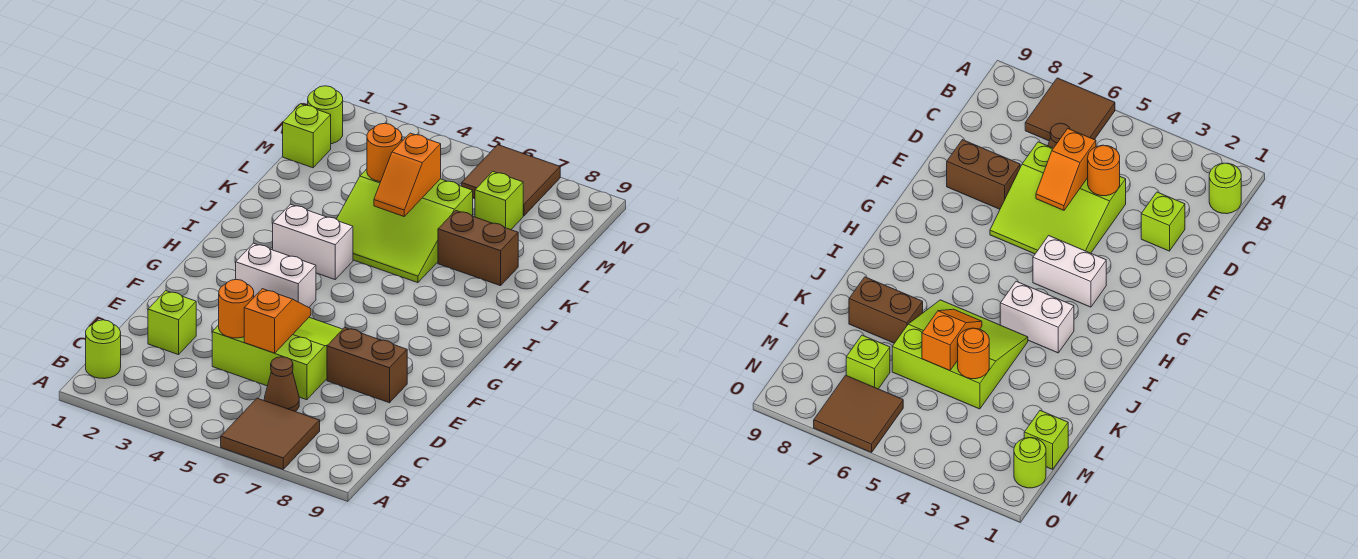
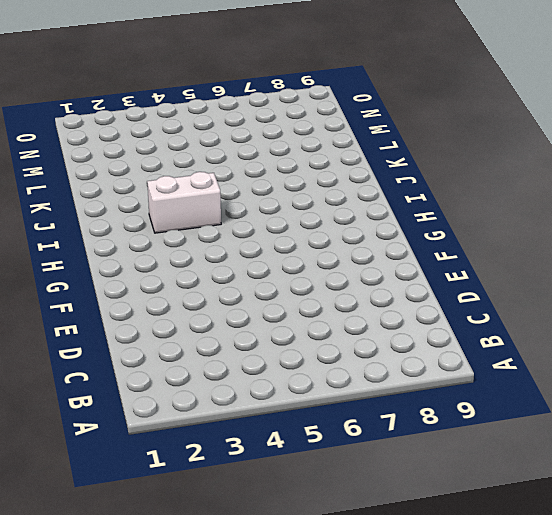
none -> brown 2x2 tile [221,398,320,469]
none -> lime 1x1 round brick [86,320,121,379]
none -> brown 1x1 cone [264,357,299,411]

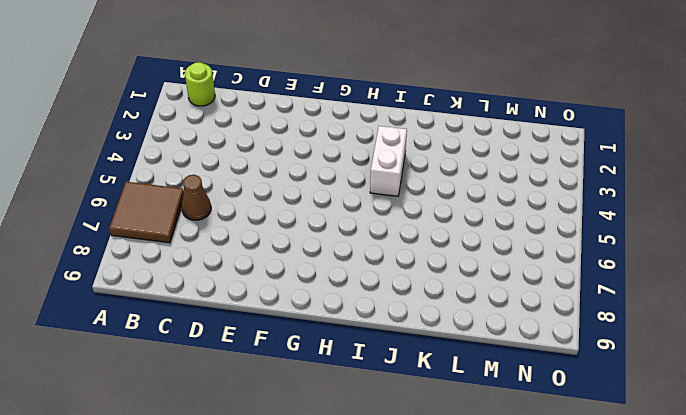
none -> lime 1x1 brick [148,291,196,355]
none -> lime 3x3 slope [212,317,343,400]
none -> brown 1x2 brick [327,327,407,403]

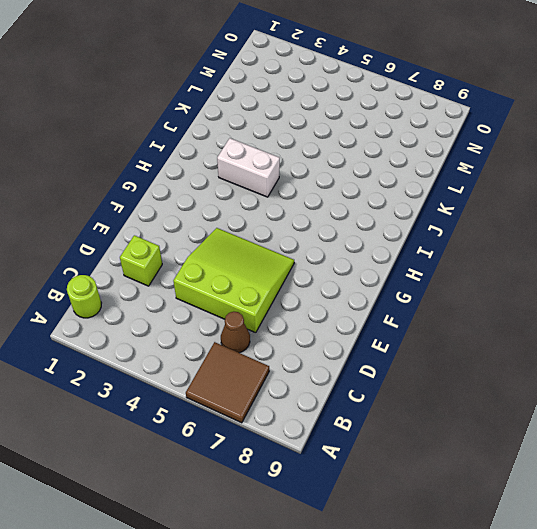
none -> brown 1x2 brick [327,327,407,403]
none -> white 1x2 brick [236,243,316,307]
none -> lime 3x3 slope [337,169,473,283]

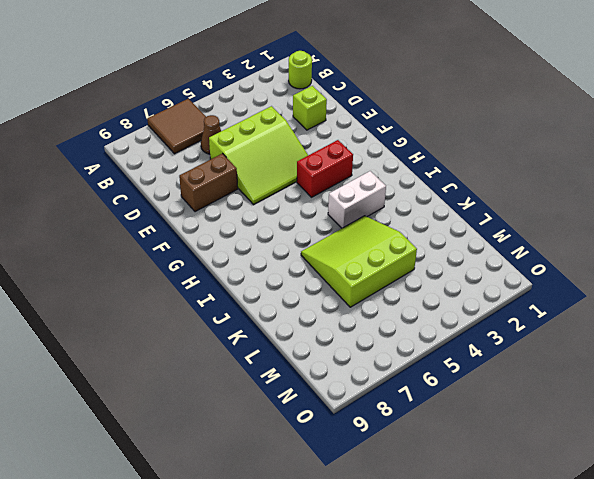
red 1x2 brick [297,140,353,197] -> white 1x2 brick [236,243,316,307]
none -> brown 1x2 brick [438,211,518,286]
none -> lime 1x1 brick [283,104,331,168]
none -> lime 1x1 brick [475,172,523,230]

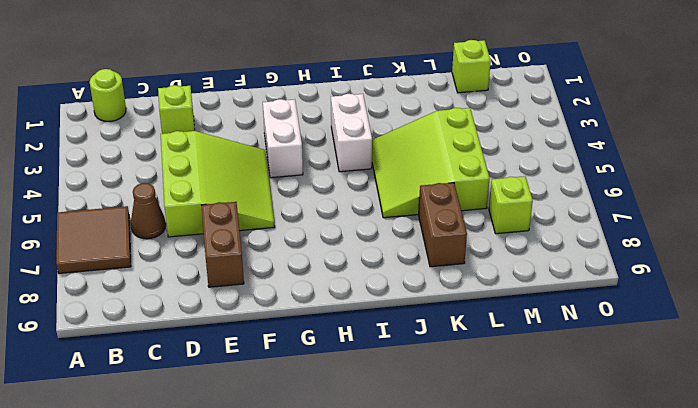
none -> lime 1x1 round brick [308,86,343,144]
none -> brown 2x2 tile [462,145,560,216]
none -> orange 1x1 round brick [219,280,254,338]

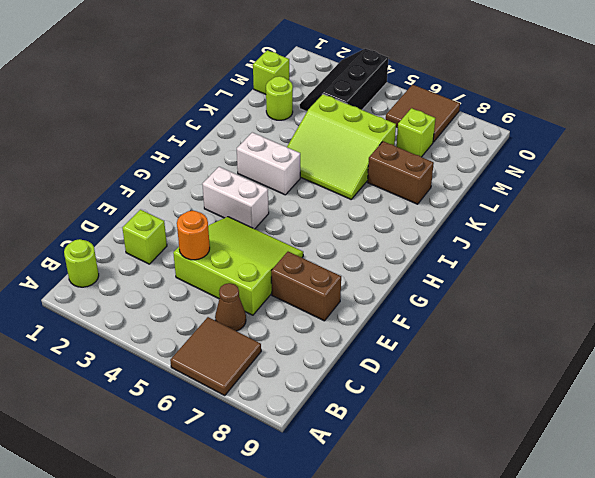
lime 1x1 round brick [266,76,293,120] -> lime 1x1 round brick moved to [308,86,343,144]
black 2x3 slope [300,48,388,112] -> none
none -> orange 1x2 slope [244,289,311,353]
none -> orange 1x2 slope [374,133,441,216]
none -> orange 1x1 round brick [367,123,402,182]

